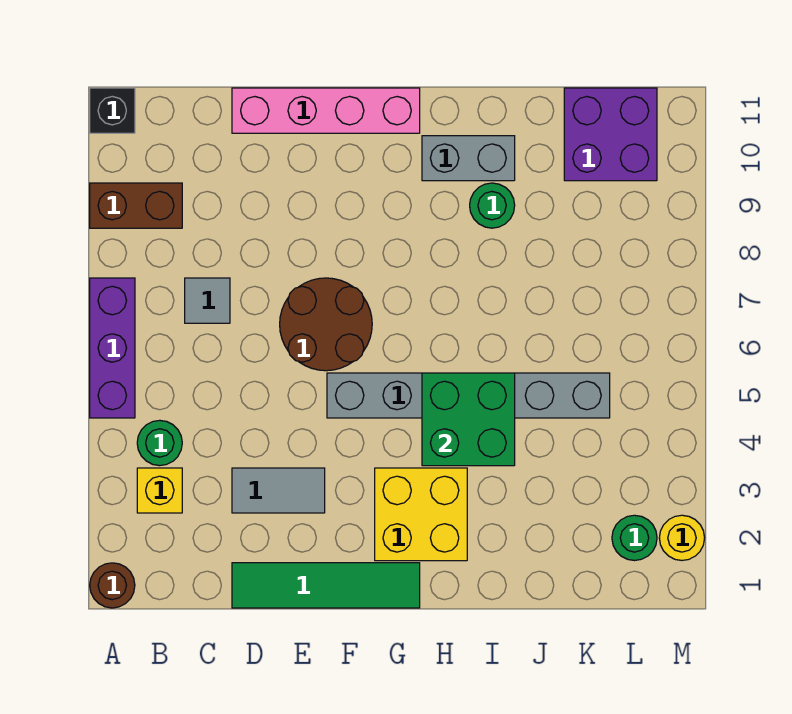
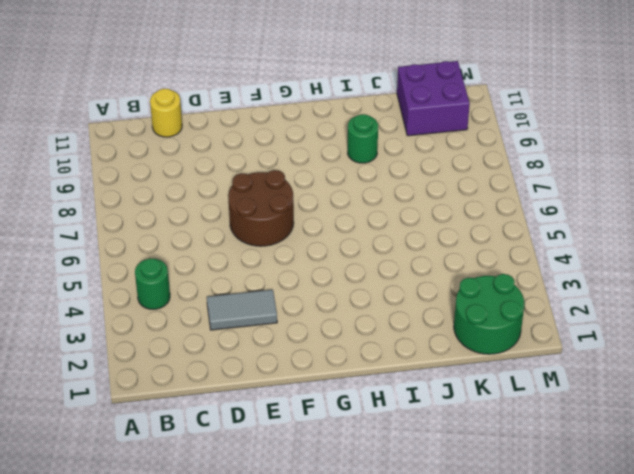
yellow 1x1 round brick [150,89,182,137] -> yellow 1x1 round brick moved to [659,515,705,560]
green 2x2 round brick [454,274,525,354] -> green 1x1 round brick [612,515,657,561]
none -> brown 1x1 round brick [90,563,135,608]
none -> purple 1x3 brick [90,278,135,418]
none -> brown 1x2 brick [90,183,182,228]

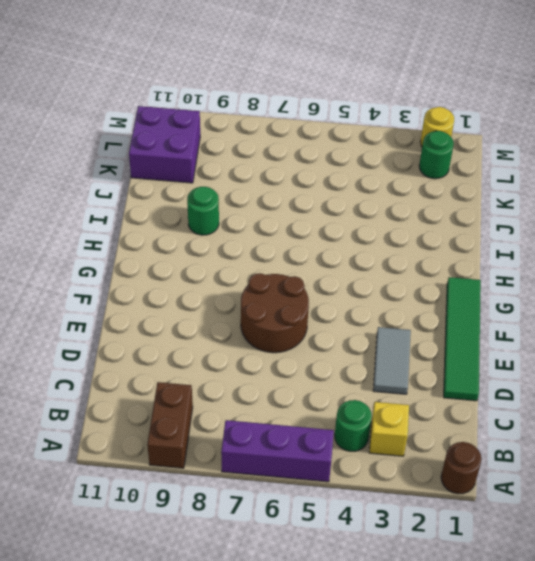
none -> black 1x1 brick [90,88,135,133]
none -> grey 1x1 tile [185,278,230,323]
none -> pink 1x4 brick [232,88,420,133]

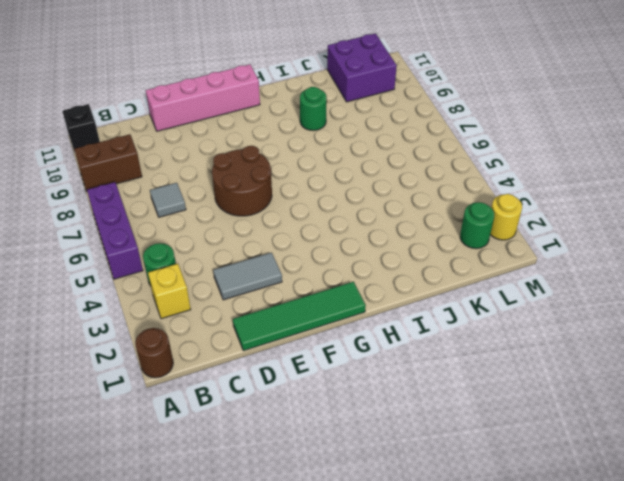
none -> grey 1x6 brick [327,373,610,418]
none -> yellow 2x2 brick [375,468,467,561]
none -> grey 1x2 brick [422,136,515,181]

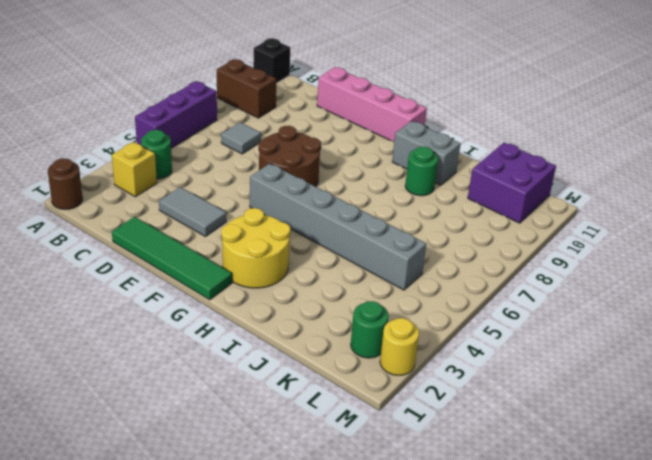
yellow 2x2 round brick [221,208,291,288] -> yellow 2x2 brick [375,468,467,561]
none -> green 2x2 brick [422,373,515,466]

